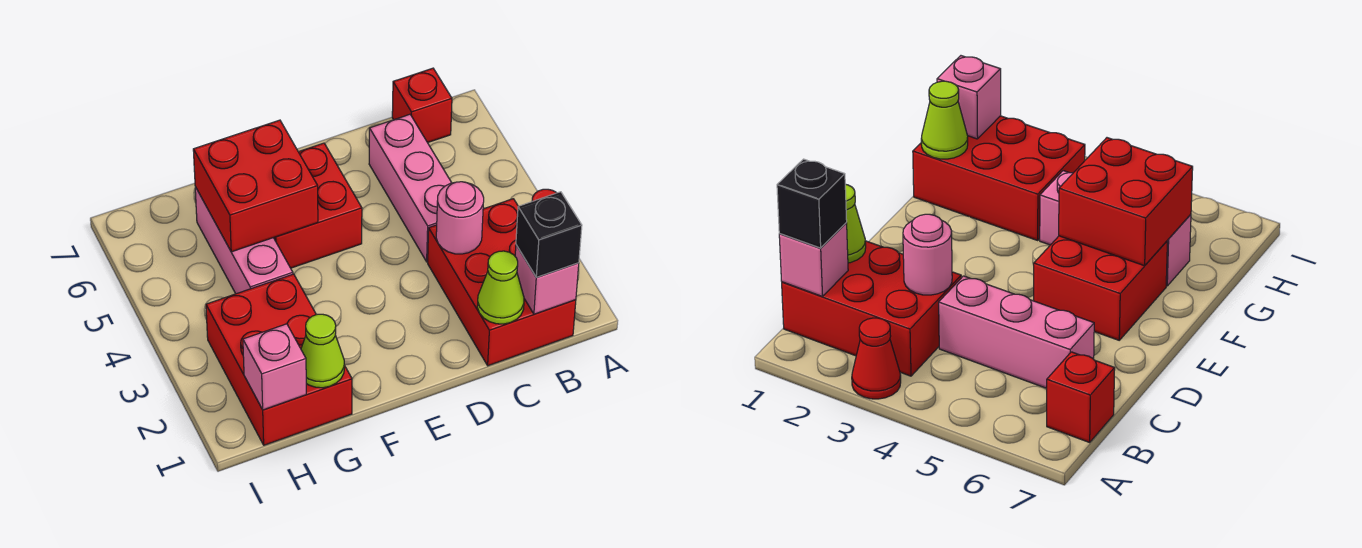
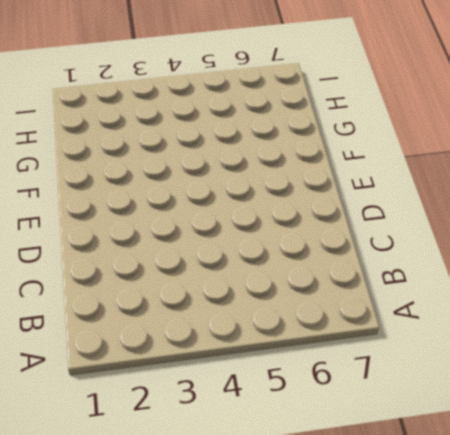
none -> red 1x1 cone [852,318,901,399]
none -> red 2x3 brick [428,199,576,366]
none -> red 1x1 brick [392,68,452,143]

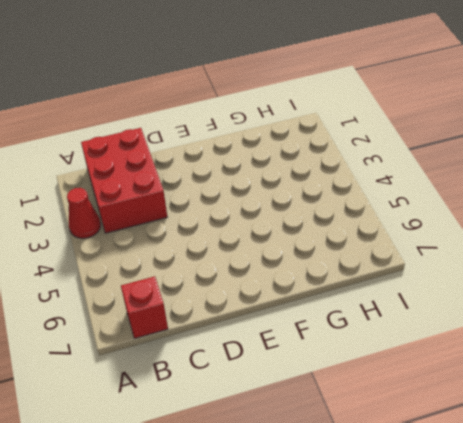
none -> pink 1x3 brick [369,114,452,262]
none -> red 2x2 brick [274,143,362,268]
none -> red 2x3 brick [206,274,352,445]

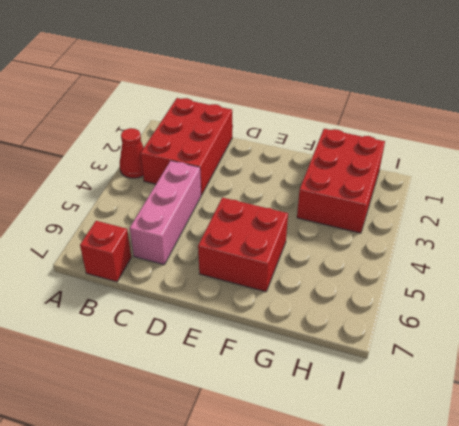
none -> pink 1x3 brick [195,187,293,294]
none -> pink 1x1 brick [515,245,579,314]
none -> lime 1x1 cone [477,251,524,324]

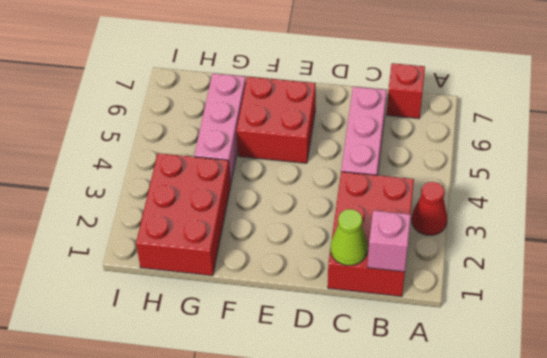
none -> pink 1x1 round brick [436,182,484,254]
none -> red 2x2 brick [193,120,318,252]
none -> lime 1x1 cone [301,314,344,388]

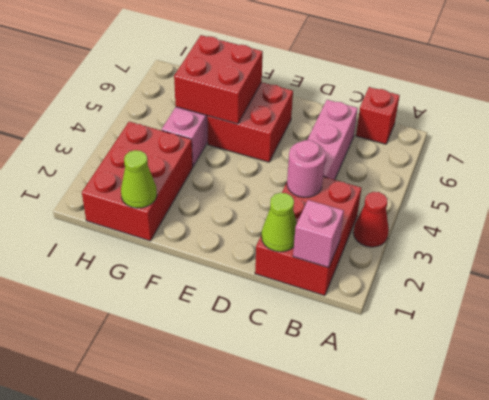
none -> pink 1x1 brick [243,324,306,410]
none -> black 1x1 brick [516,192,582,277]

